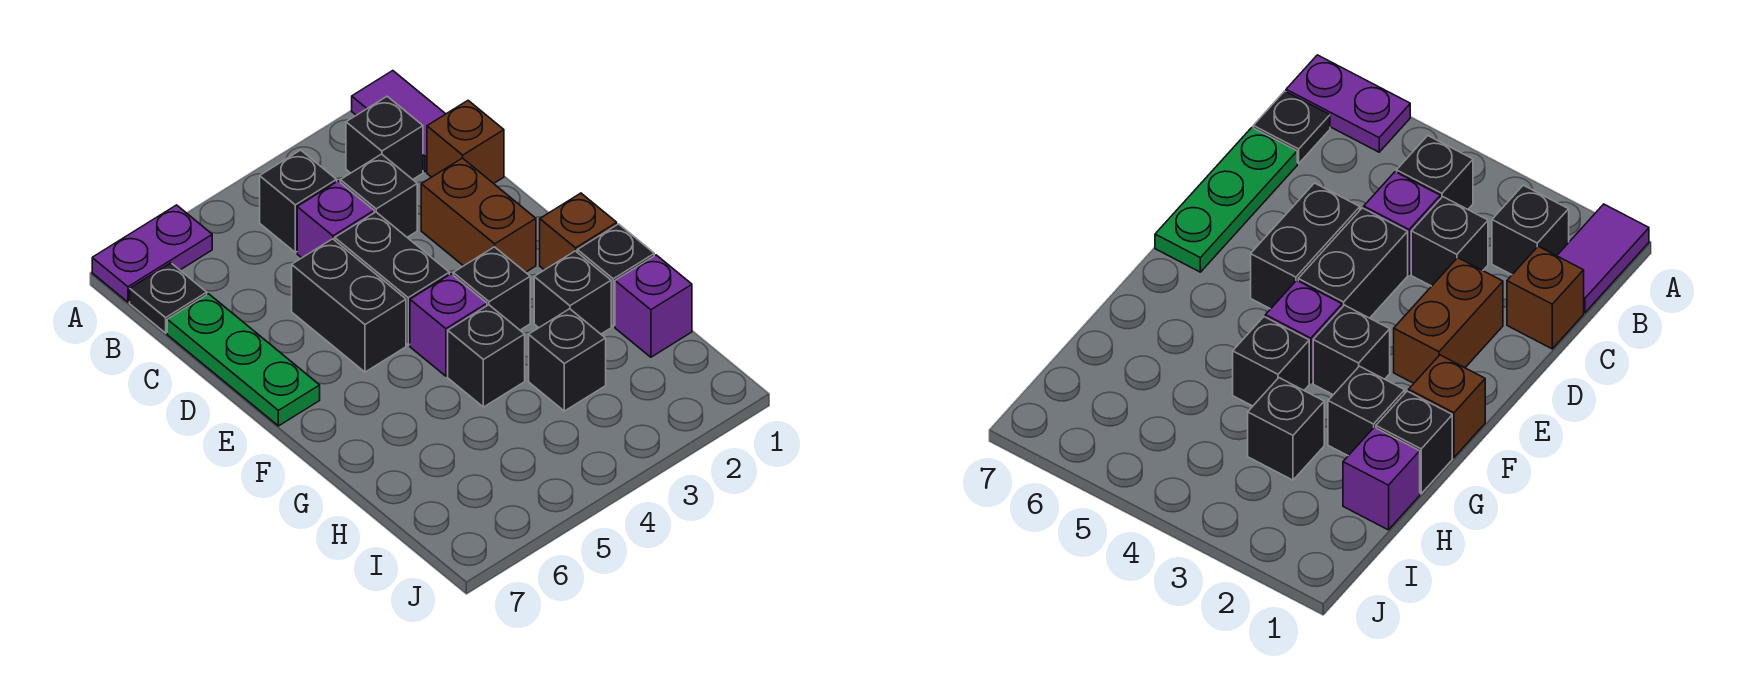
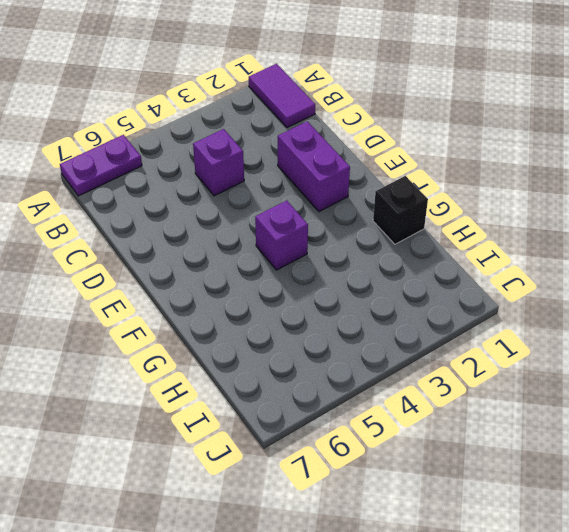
purple 1x2 brick [278,121,350,212] -> brown 1x2 brick [421,158,536,272]
none -> black 1x1 brick [346,96,423,179]
none -> black 1x1 brick [260,150,337,252]
none -> black 1x1 plate [130,263,207,333]

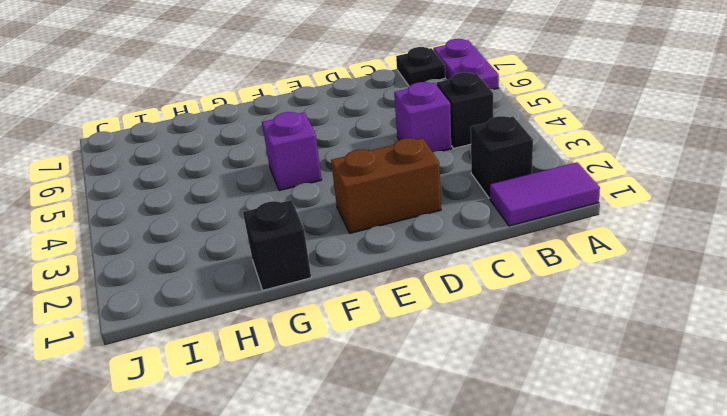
none -> brown 1x1 brick [427,101,504,184]
none -> black 1x1 brick [340,154,417,237]
none -> green 1x3 plate [167,294,320,426]

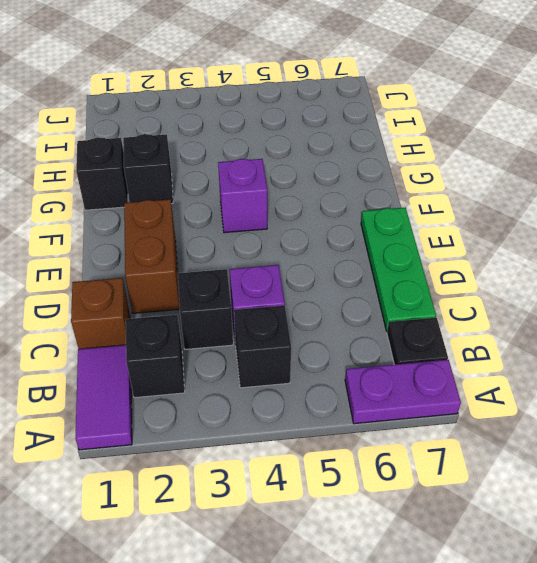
none -> black 1x2 brick [335,212,449,345]
none -> black 1x2 brick [292,239,406,372]
none -> brown 1x1 brick [540,193,617,270]

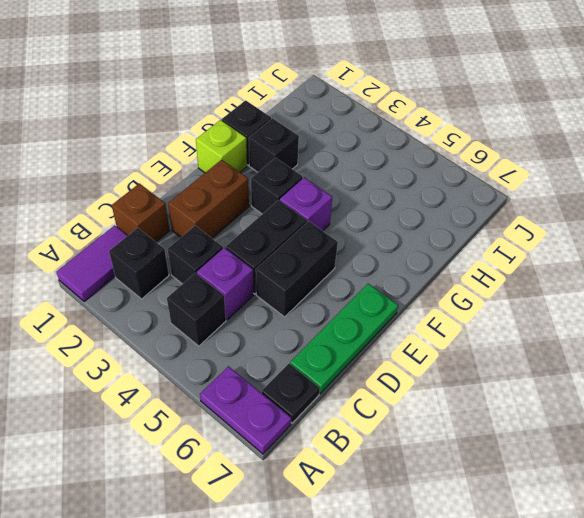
lime 1x1 brick [196,120,247,173] -> brown 1x1 brick [540,193,617,270]
none -> black 1x1 brick [448,305,525,407]
none -> purple 1x1 brick [615,255,692,357]
none -> black 1x1 brick [529,309,606,411]

